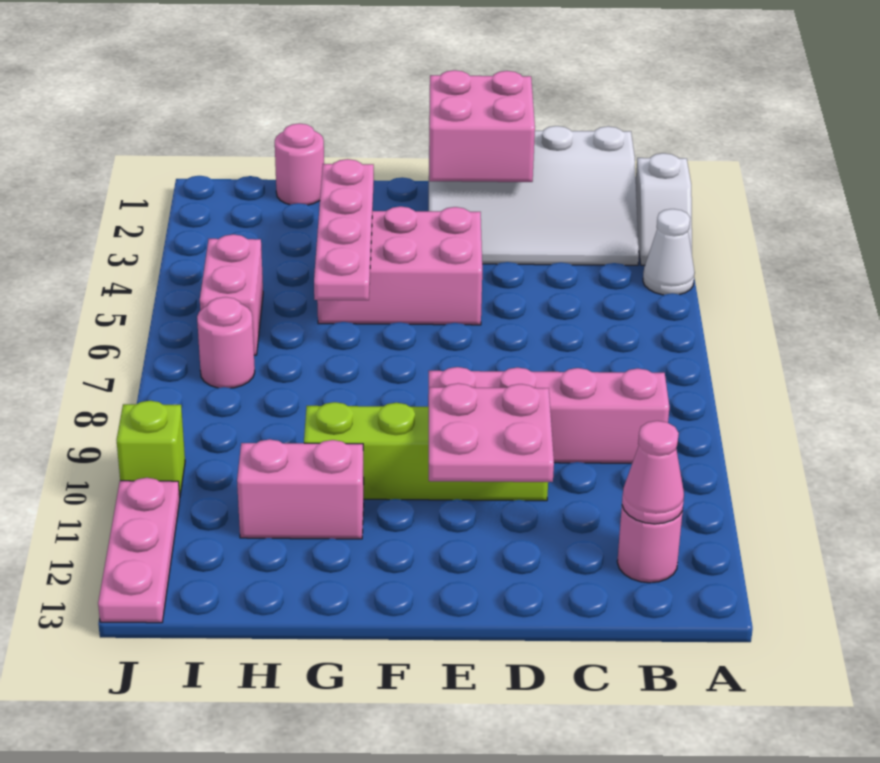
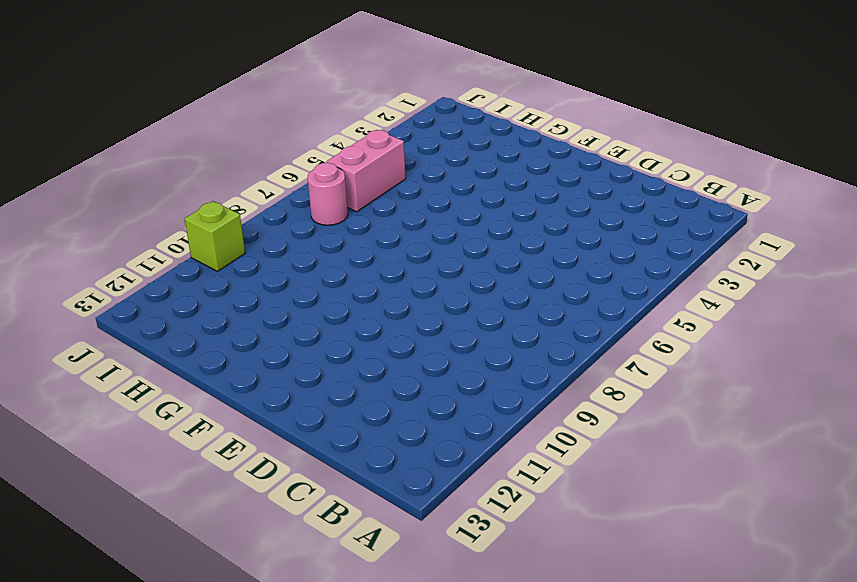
none -> white 1x2 slope [636,153,692,265]
none -> white 1x1 cone [643,209,695,295]
none -> white 3x4 slope [429,126,639,265]

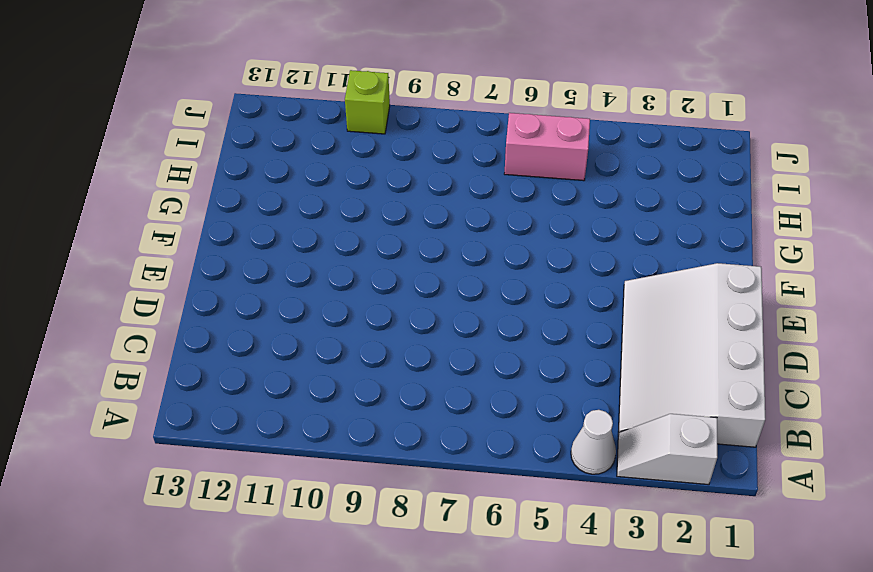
none -> pink 1x4 brick [428,367,669,463]
none -> pink 1x1 round brick [617,506,683,583]
none -> lime 1x4 brick [304,402,548,501]

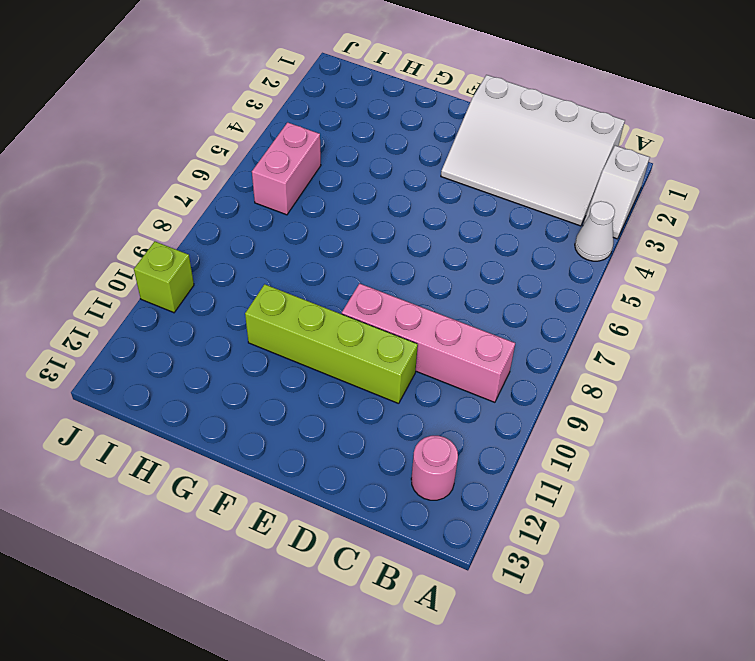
none -> pink 2x3 brick [317,206,482,325]
none -> pink 1x2 brick [237,439,364,539]
none -> pink 1x1 round brick [275,123,324,205]

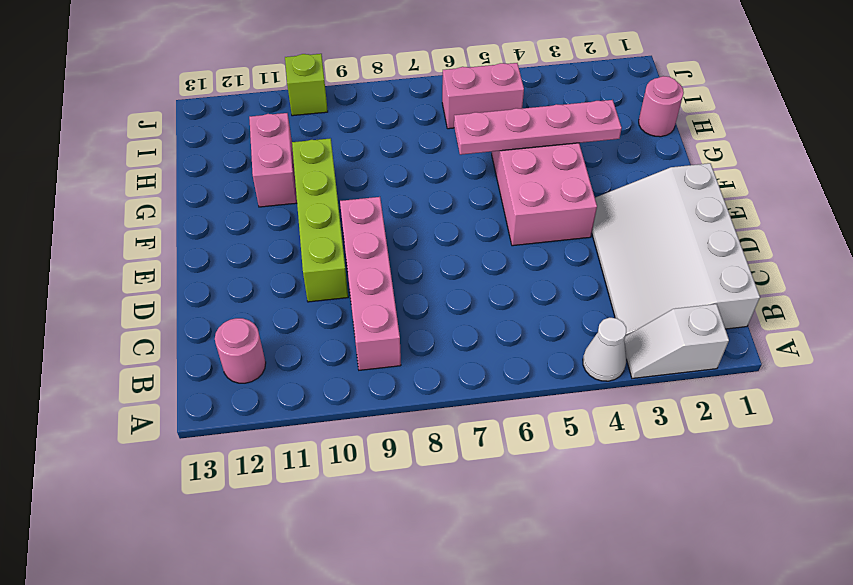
none -> pink 1x1 round brick [197,297,255,388]
none -> pink 1x3 plate [98,478,180,623]
none -> pink 1x1 cone [622,421,684,524]

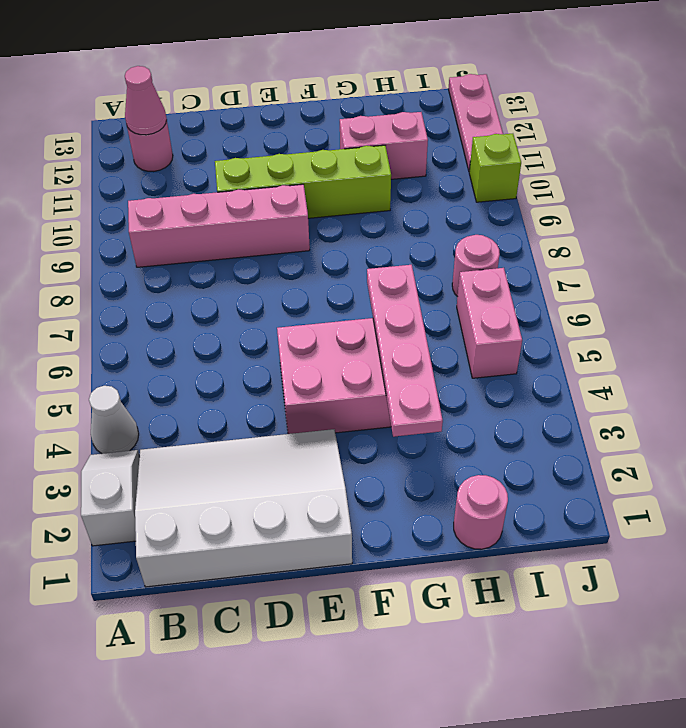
none -> pink 2x2 brick [429,70,535,182]
none -> pink 2x2 plate [428,383,554,482]

